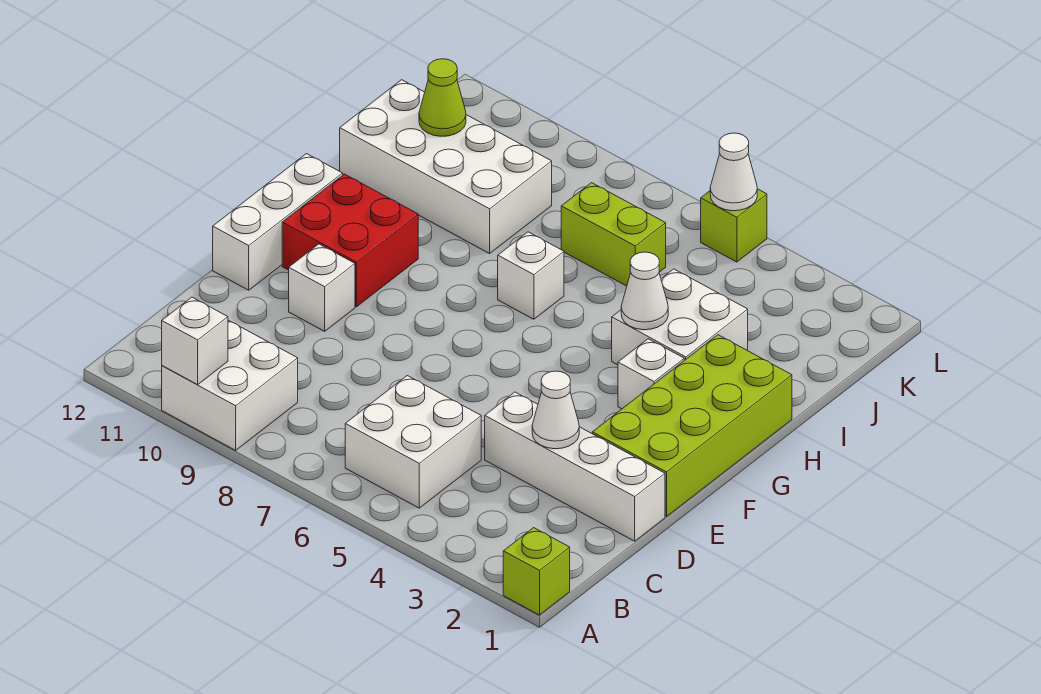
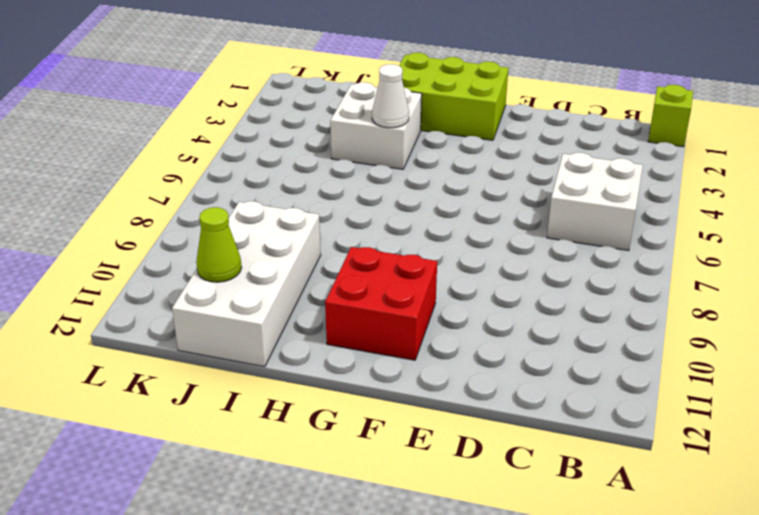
lime 2x3 brick [399,53,508,140] -> lime 2x4 brick [592,335,792,517]
none -> white 2x2 brick [162,320,298,450]
none -> white 1x4 brick [485,392,665,541]
none -> white 1x1 brick [289,244,355,331]

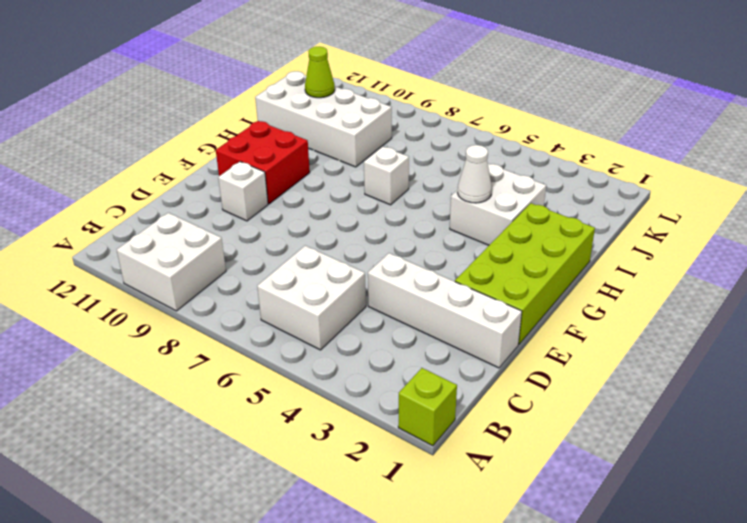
none -> white 1x3 brick [213,154,343,290]
none -> white 1x1 brick [618,339,684,409]
none -> lime 1x2 brick [561,183,666,286]

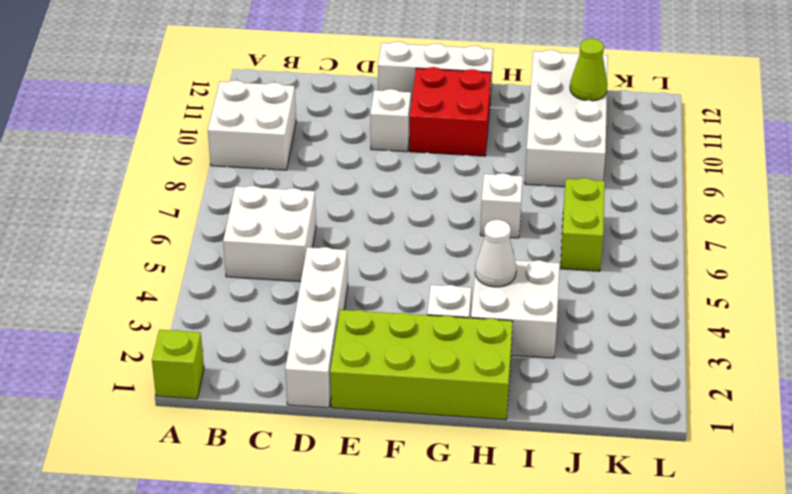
none -> lime 1x1 brick [701,189,767,262]
none -> white 1x1 brick [162,297,228,385]
none -> white 1x1 cone [532,371,579,449]

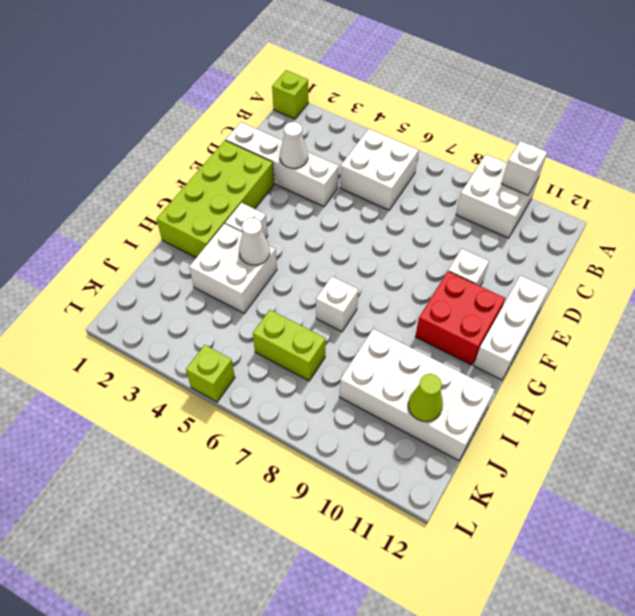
none -> white 1x1 cone [710,133,757,211]

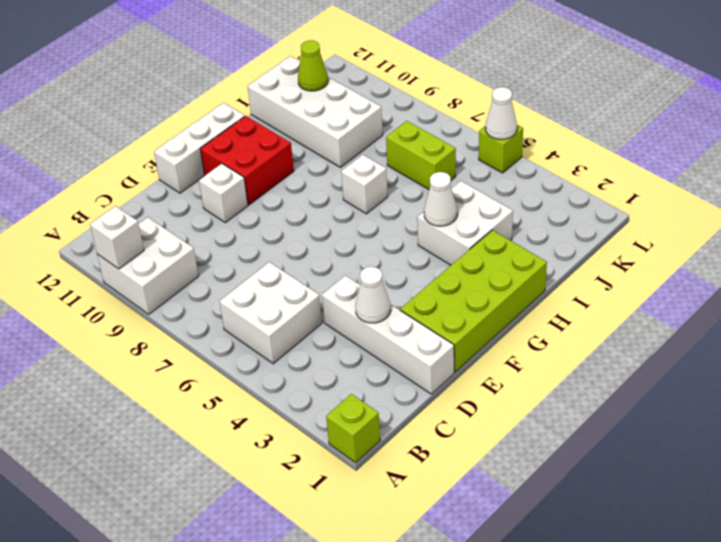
none -> white 1x1 brick [618,339,684,409]

